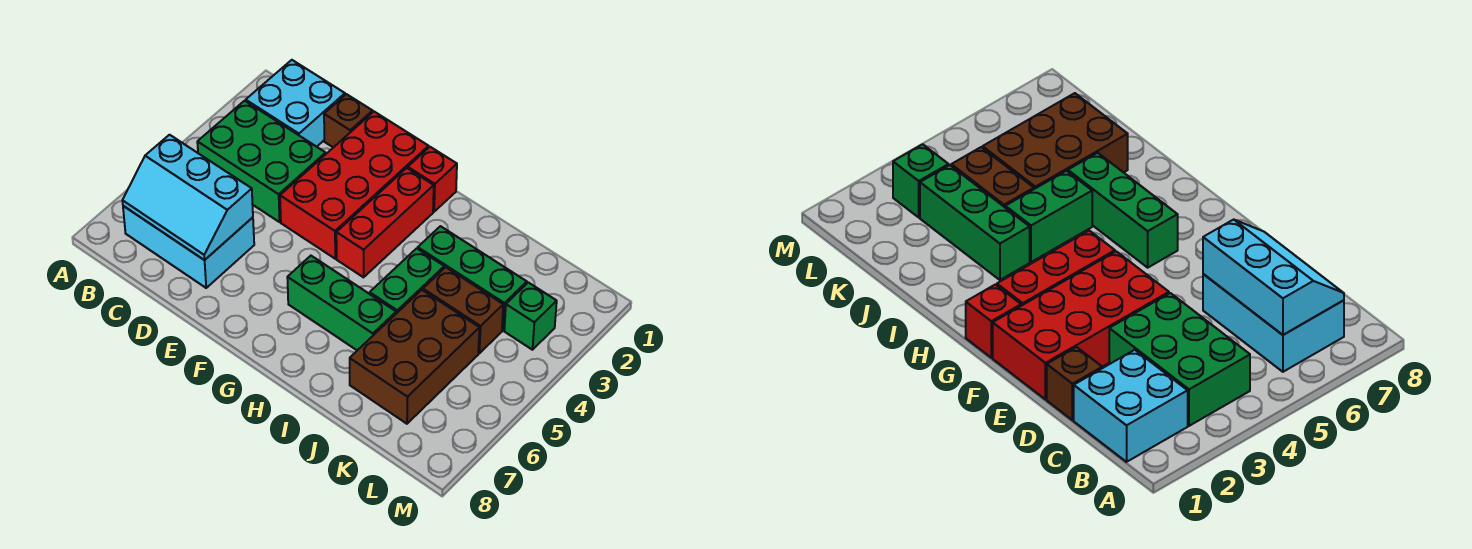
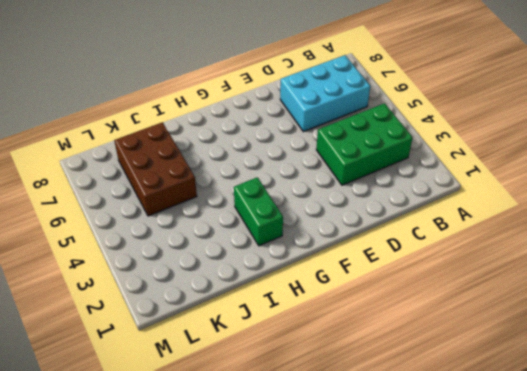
green 1x2 brick [234,177,283,246] -> green 1x2 brick moved to [370,248,444,314]
none -> cyan 2x2 brick [246,60,345,147]
none -> brown 1x1 brick [324,94,373,147]
none -> red 2x4 brick [280,112,429,259]

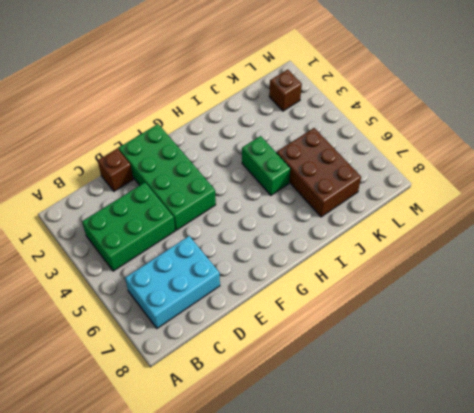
green 2x4 brick [119,124,216,230] -> red 2x4 brick [280,112,429,259]
brown 1x1 brick [269,70,302,111] -> none
none -> cyan 2x2 brick [246,60,345,147]
none -> red 1x1 brick [408,147,457,212]
none -> red 1x3 brick [336,168,434,277]

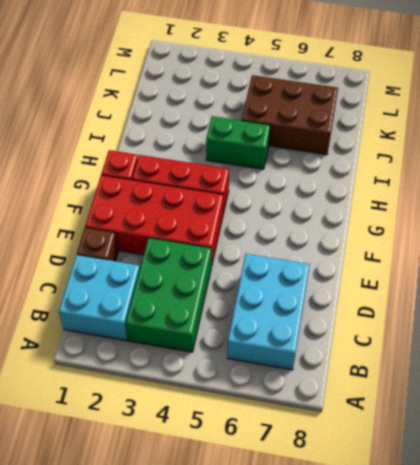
none -> green 1x3 brick [287,256,396,350]
none -> green 1x3 brick [418,226,527,330]
none -> brown 1x2 brick [423,267,503,353]

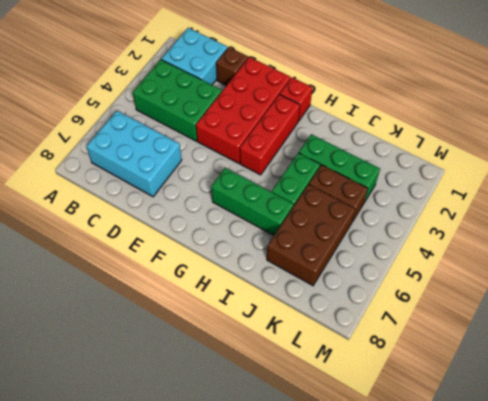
none -> green 1x1 brick [504,282,557,350]
none -> cyan 2x3 slope [122,135,253,260]

